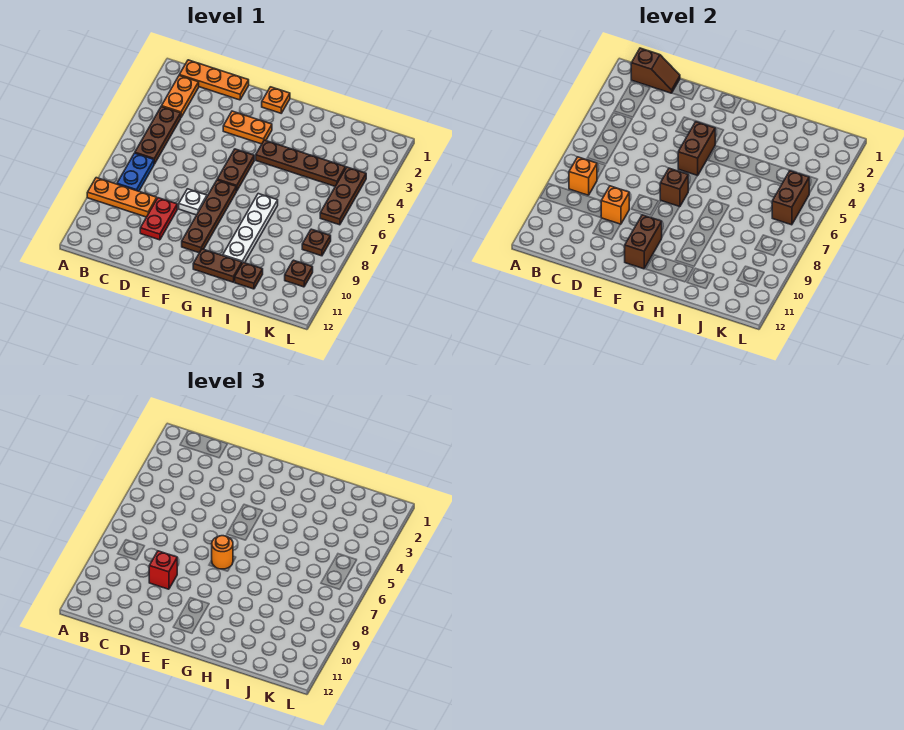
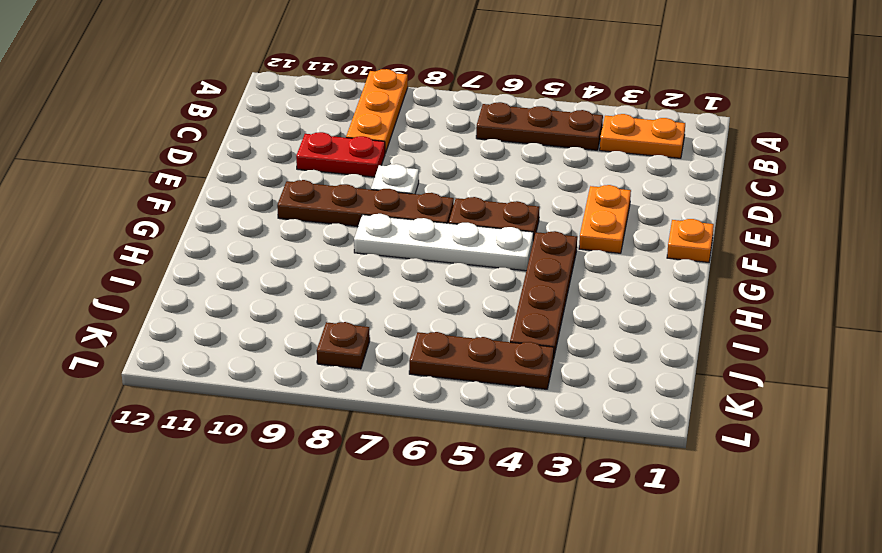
white 1x4 plate [354,214,533,271] -> white 1x4 plate moved to [223,194,278,263]
none -> orange 1x3 plate [179,60,249,100]
none -> blue 1x2 plate [117,153,154,191]
none -> brown 1x2 plate [193,249,242,282]

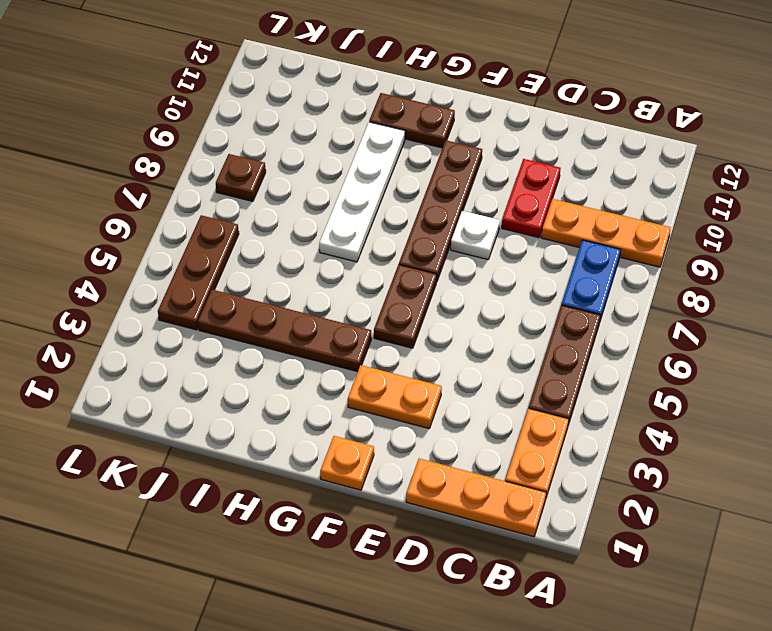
none -> brown 1x1 plate [235,262,263,289]
none -> brown 1x1 plate [285,260,313,287]
none -> brown 1x2 slope [631,48,680,93]

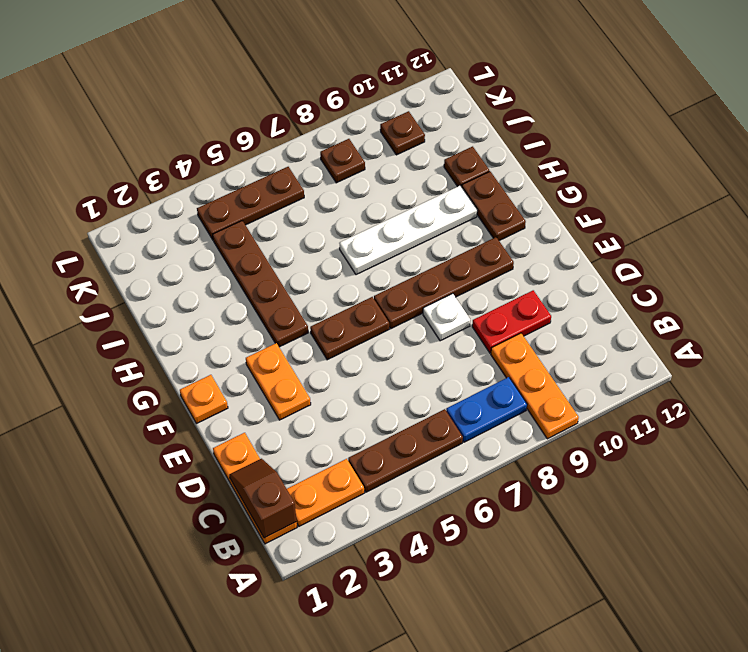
none -> orange 1x1 brick [569,157,597,195]
none -> orange 1x1 brick [601,186,629,224]
none -> brown 1x2 brick [678,122,715,176]

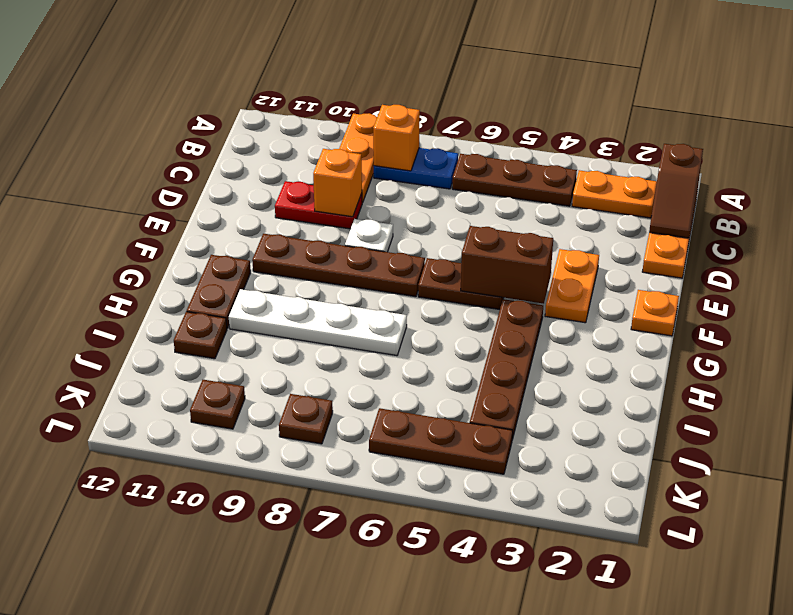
none -> brown 1x1 brick [660,168,688,207]
none -> brown 1x2 brick [625,215,662,269]
none -> brown 1x2 brick [772,171,809,225]

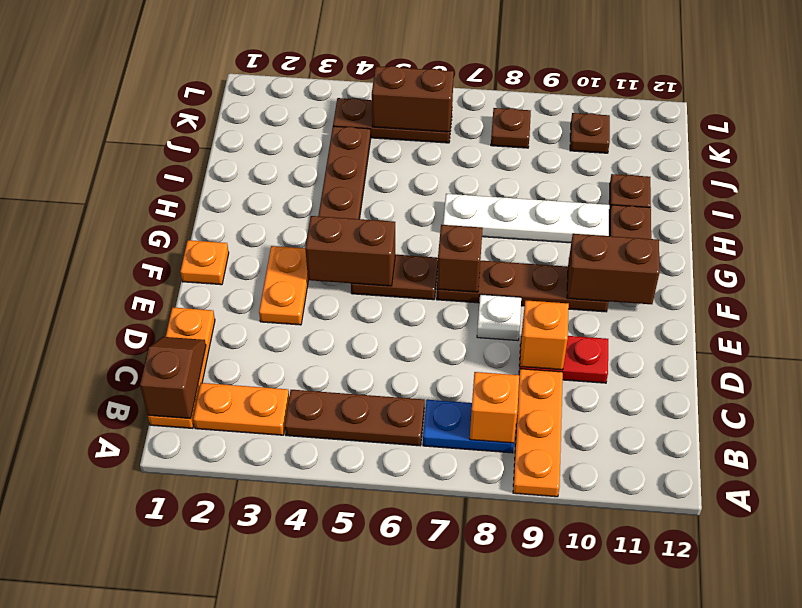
none -> red 1x1 brick [149,551,177,589]
none -> orange 1x1 round brick [212,536,233,569]

